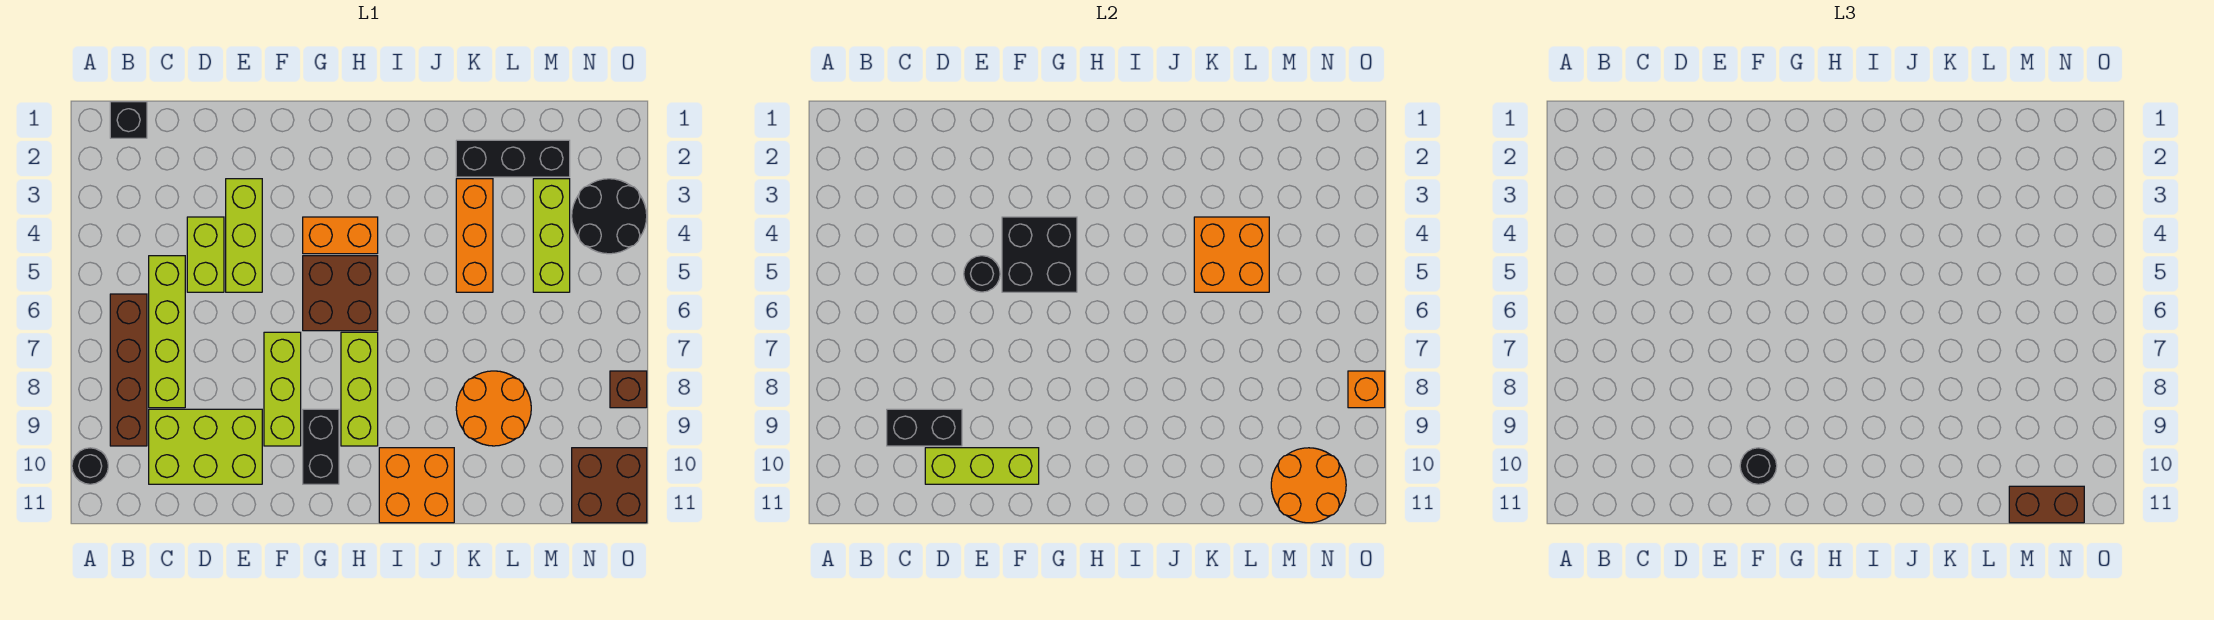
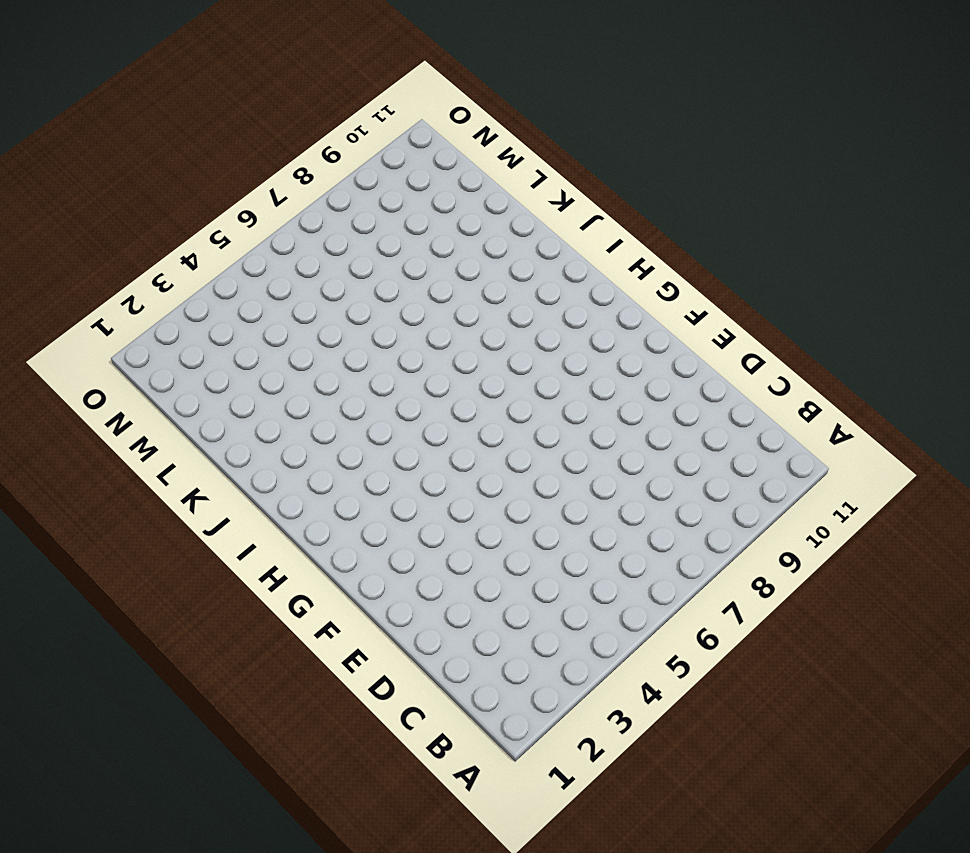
none -> black 1x1 round brick [72,448,108,484]
none -> black 1x1 brick [110,102,147,138]
none -> brown 1x4 brick [110,294,147,446]

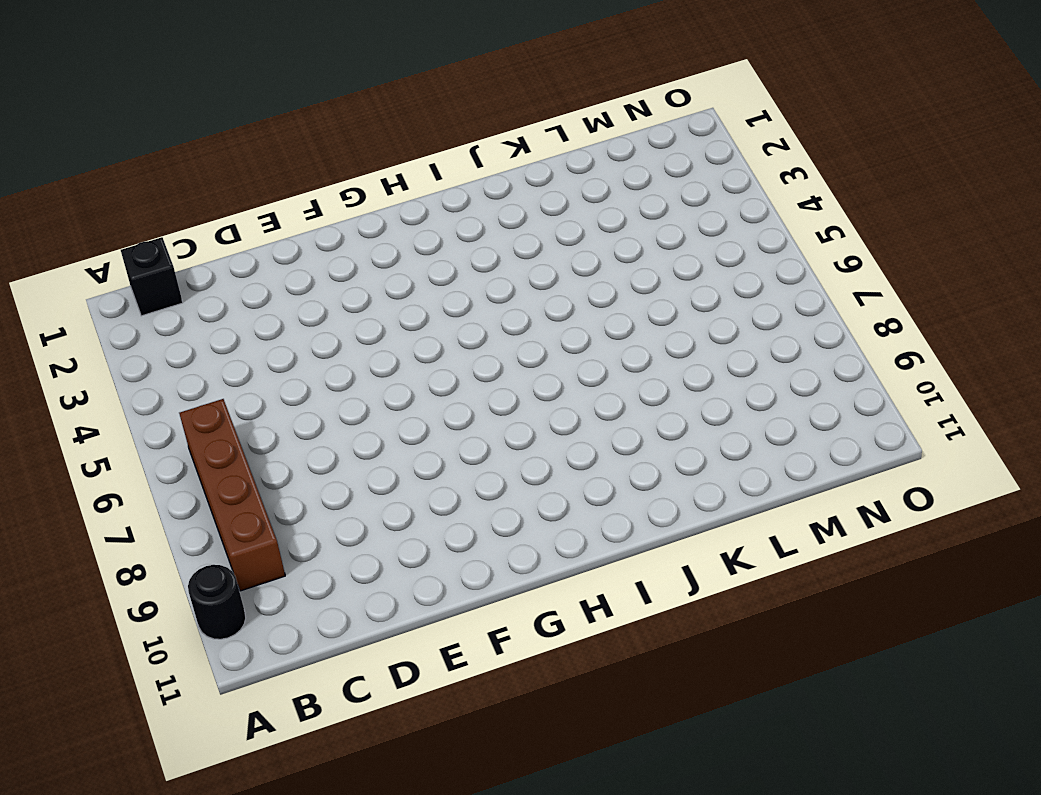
none -> lime 1x4 brick [149,256,185,408]
none -> lime 2x3 brick [149,409,262,484]
none -> lime 1x2 brick [187,217,224,292]

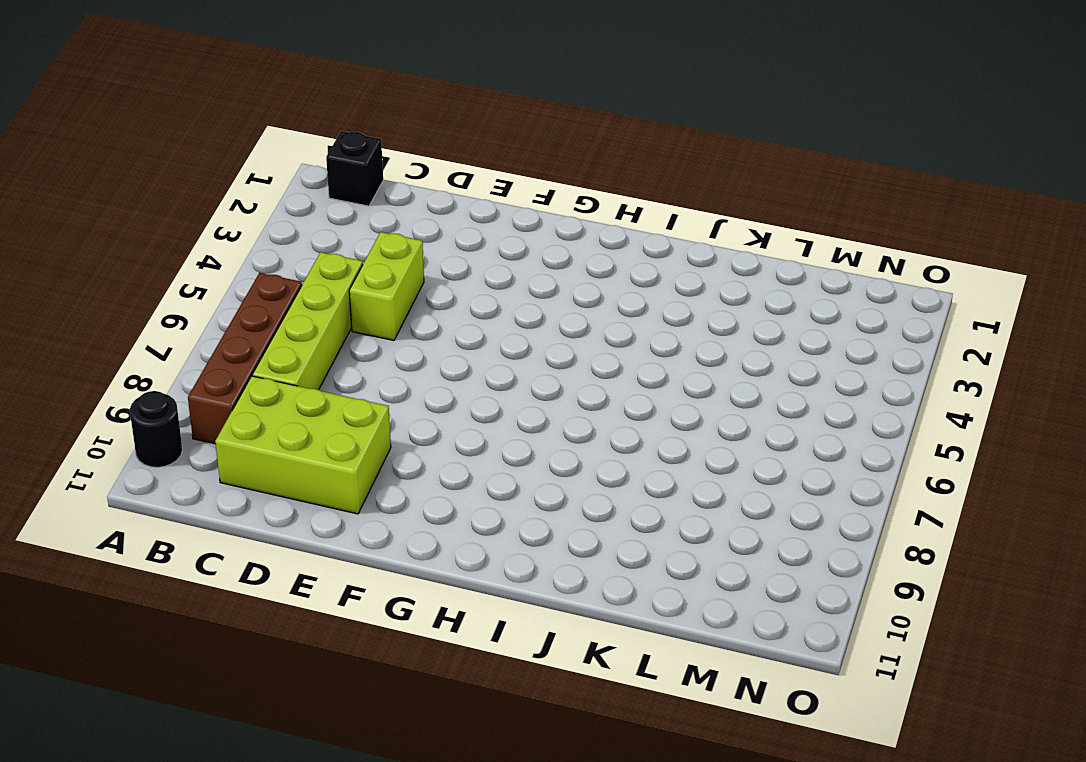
none -> lime 1x3 brick [226,179,262,292]
none -> lime 1x3 brick [264,332,301,446]
none -> orange 1x2 brick [303,217,378,254]

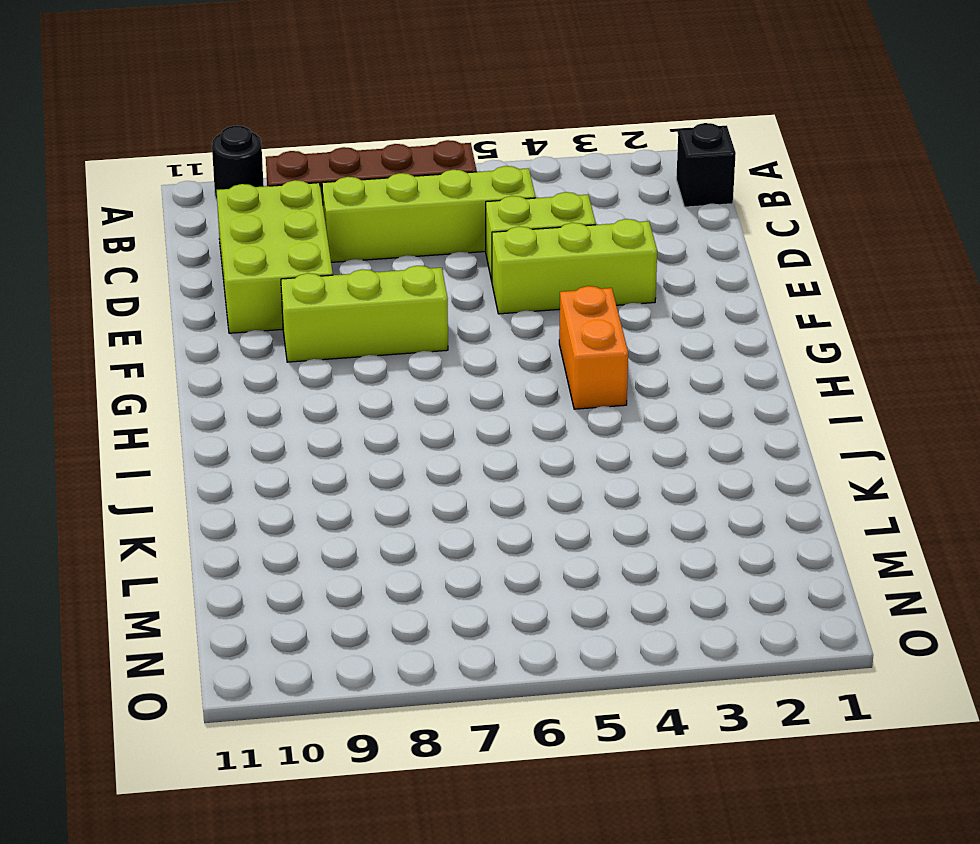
none -> brown 2x2 brick [303,256,378,331]
none -> black 1x2 brick [303,409,339,484]
none -> lime 1x3 brick [341,332,378,446]

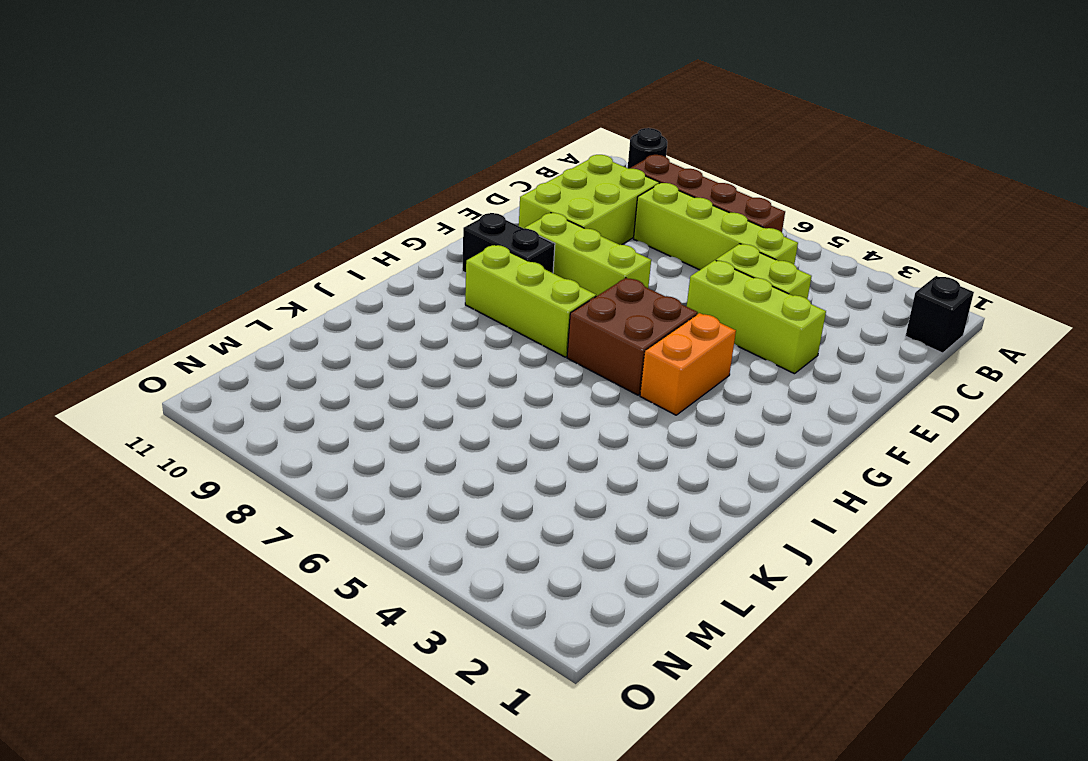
none -> orange 2x2 brick [379,448,454,523]
none -> black 1x3 brick [456,140,570,177]
none -> orange 1x3 brick [456,179,493,292]

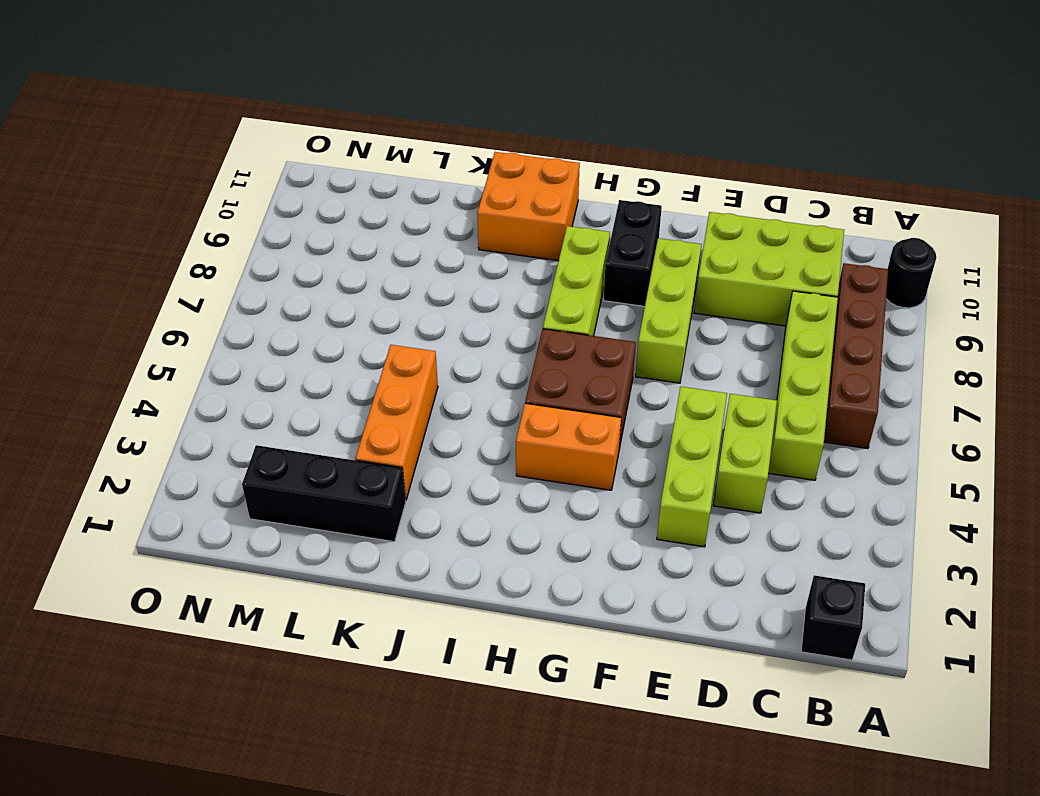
none -> orange 2x2 round brick [456,371,531,446]
none -> lime 1x3 brick [533,179,570,292]
none -> black 2x2 round brick [572,179,647,254]

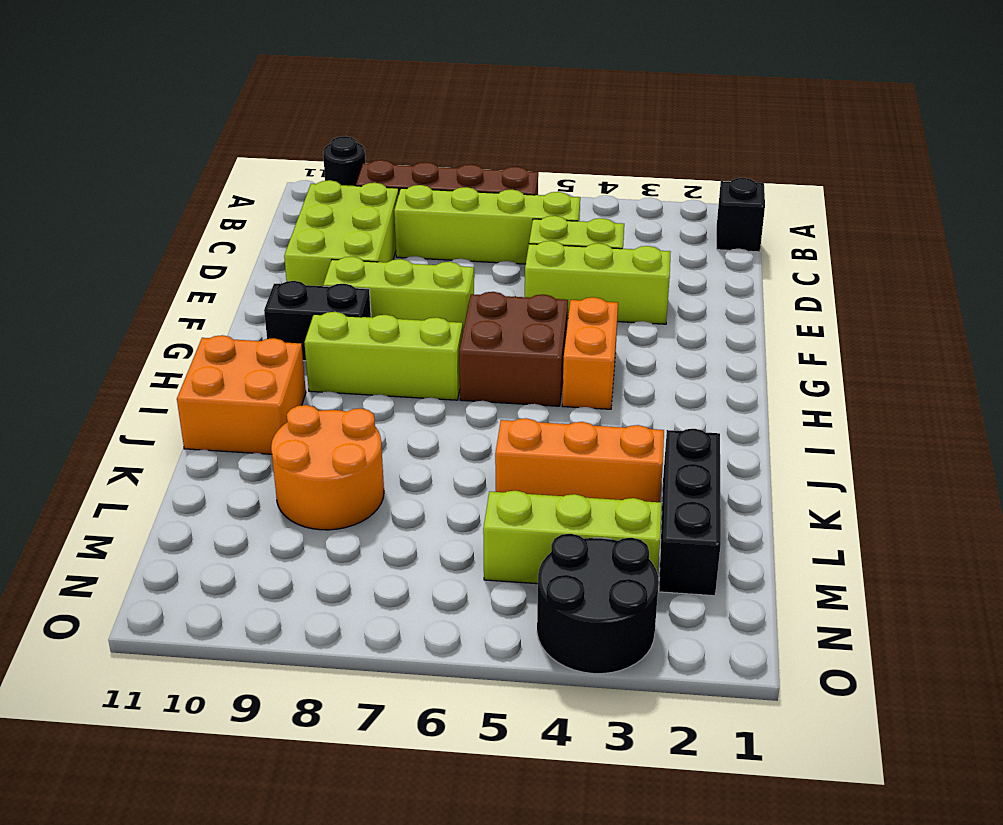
none -> brown 2x2 brick [572,448,647,523]
none -> brown 1x1 brick [610,371,647,408]
none -> black 1x2 brick [887,409,962,446]

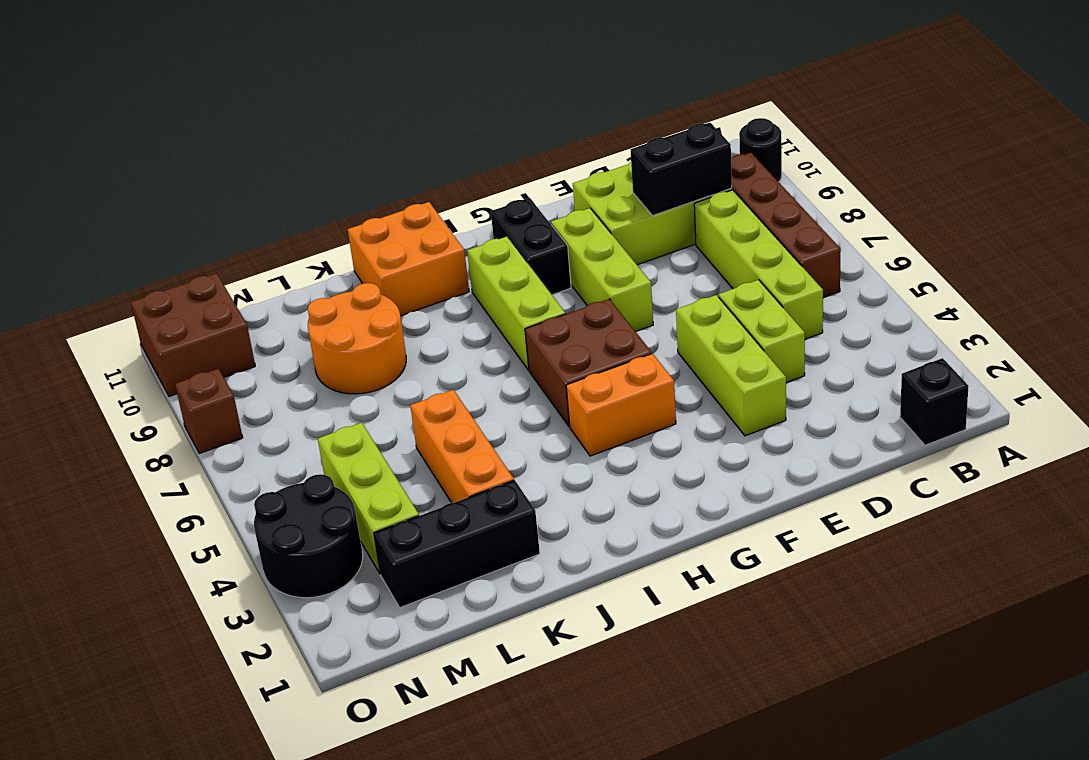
none -> lime 1x3 brick [925,448,1039,484]
none -> black 1x1 round brick [964,256,1000,292]
none -> black 2x2 brick [1002,217,1077,292]

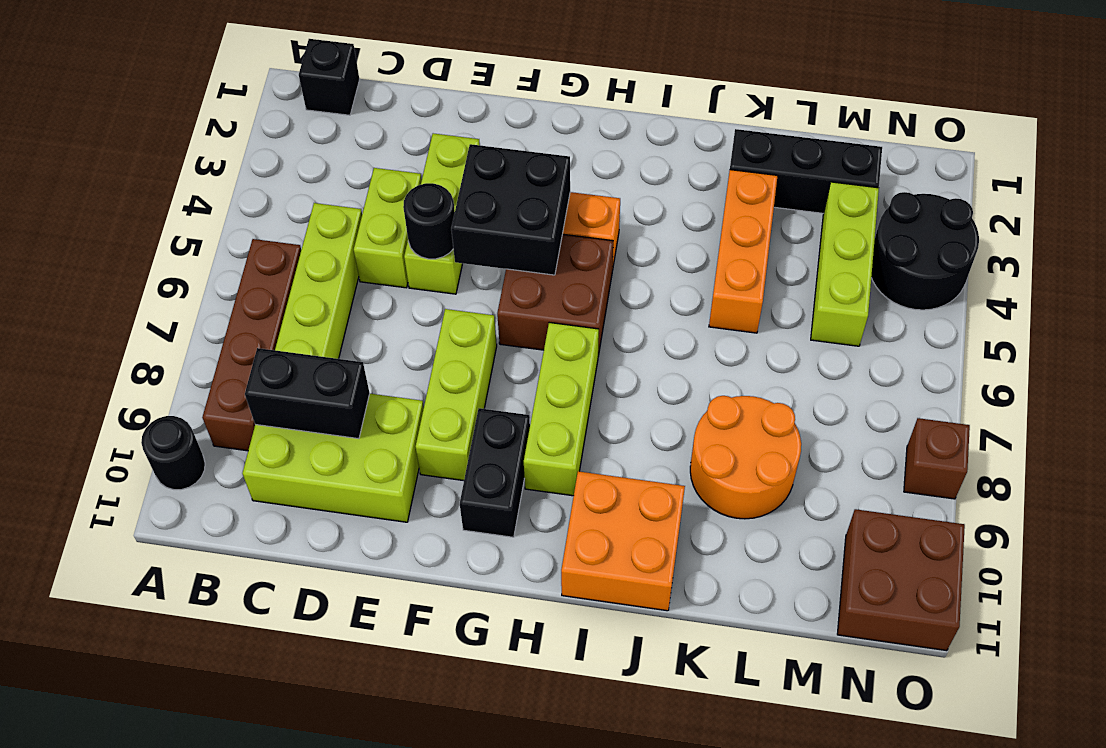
none -> lime 1x3 brick [925,448,1039,484]
none -> orange 2x2 brick [1194,217,1269,292]
none -> orange 2x2 round brick [1271,448,1346,523]

